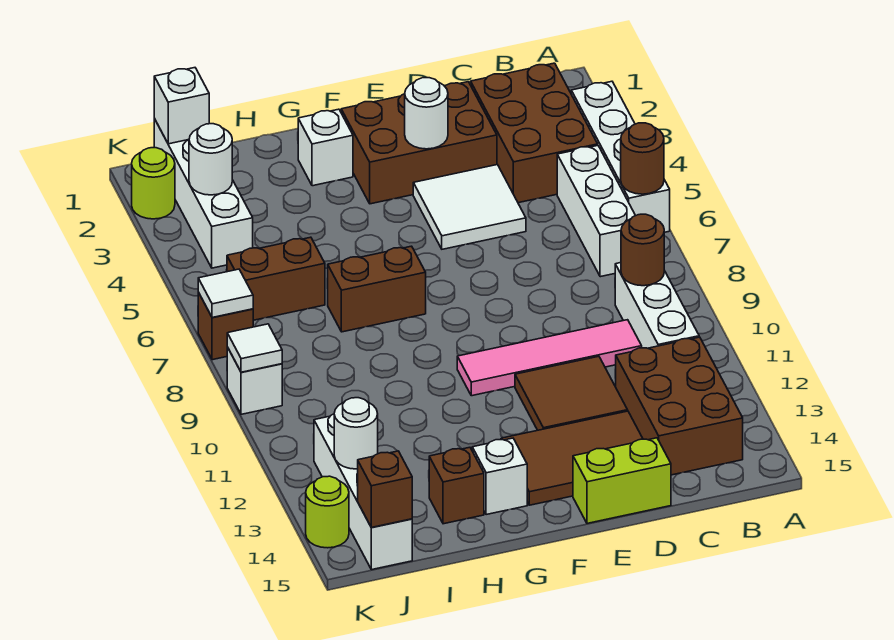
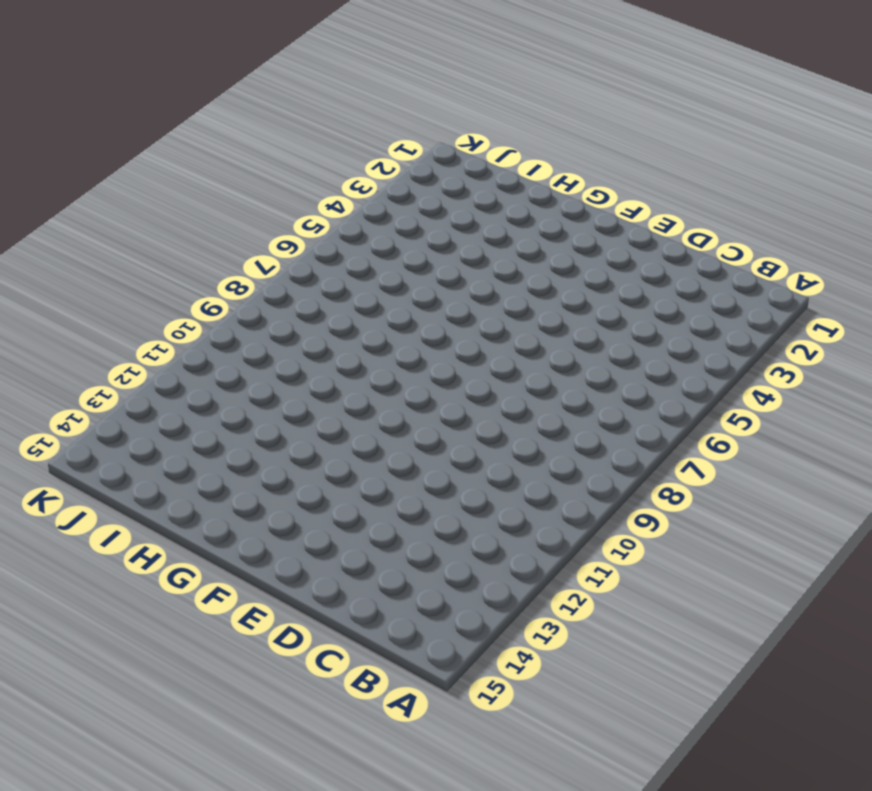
none -> white 1x4 brick [571,81,670,232]
none -> brown 2x3 brick [471,63,598,203]
none -> white 1x3 brick [557,146,636,277]
none -> white 1x3 brick [615,263,699,348]

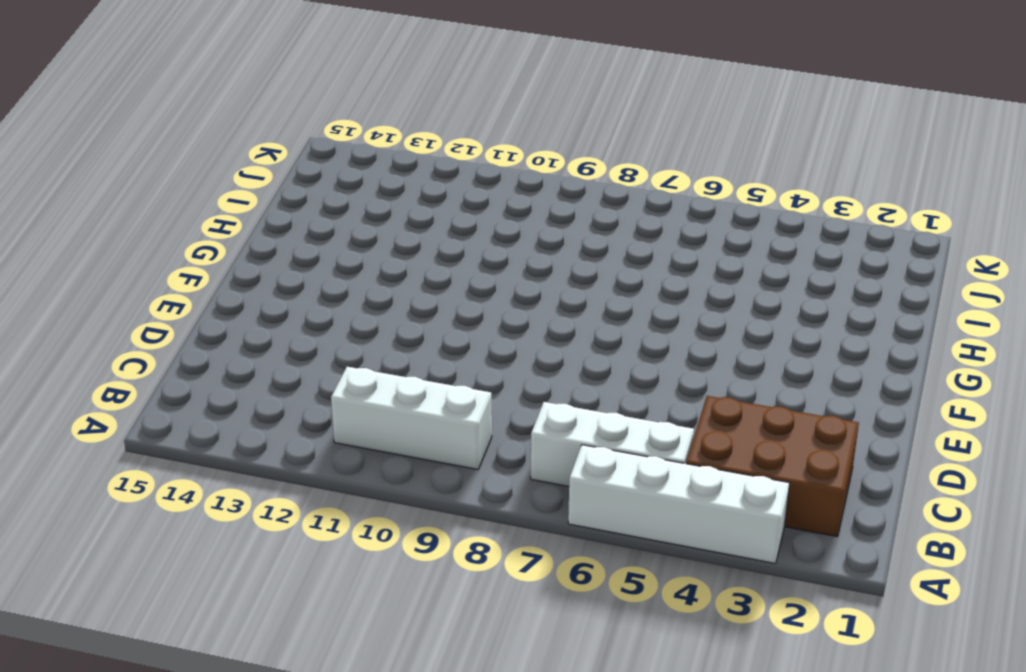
none -> brown 2x3 brick [615,337,743,475]
none -> pink 1x4 tile [457,320,642,396]
none -> brown 2x3 brick [341,82,497,204]
none -> white 2x2 tile [413,165,526,249]

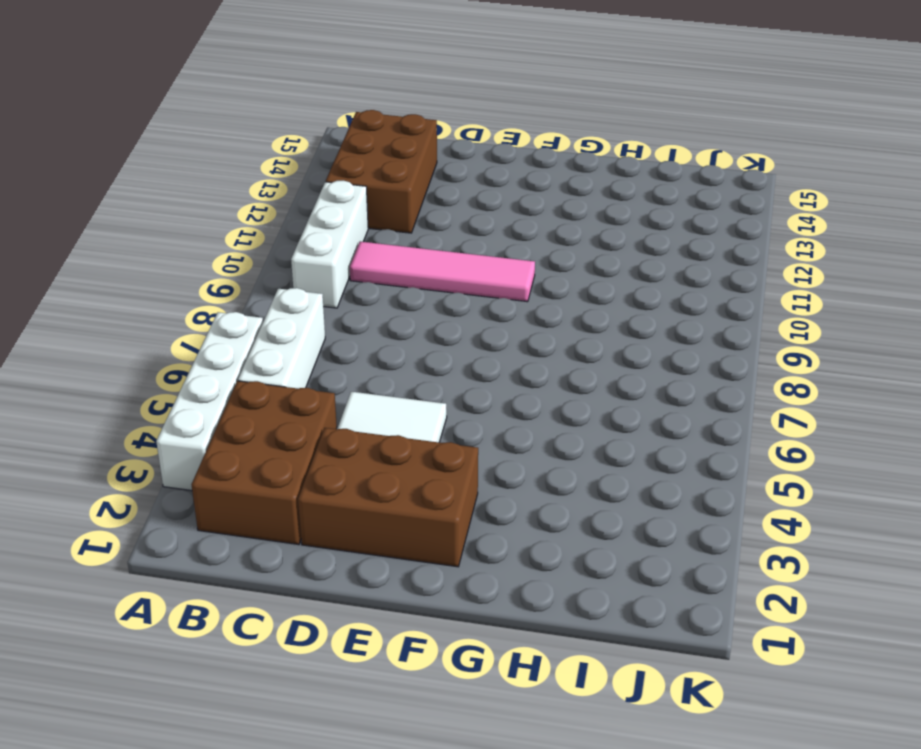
none -> brown 2x2 tile [515,356,628,430]
none -> brown 2x3 tile [501,411,643,505]
none -> lime 1x2 brick [573,438,671,523]
none -> white 1x1 brick [298,109,353,186]

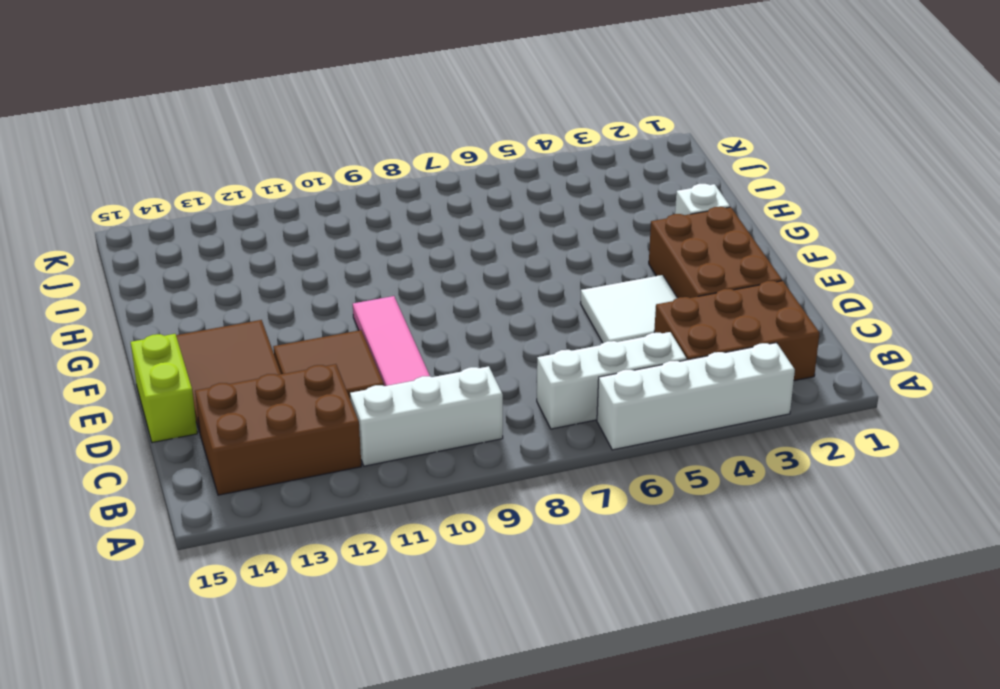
none -> brown 1x2 brick [327,246,426,332]
none -> white 1x1 brick [472,438,527,515]
none -> brown 1x1 brick [429,447,484,524]
none -> brown 1x2 brick [227,237,325,320]

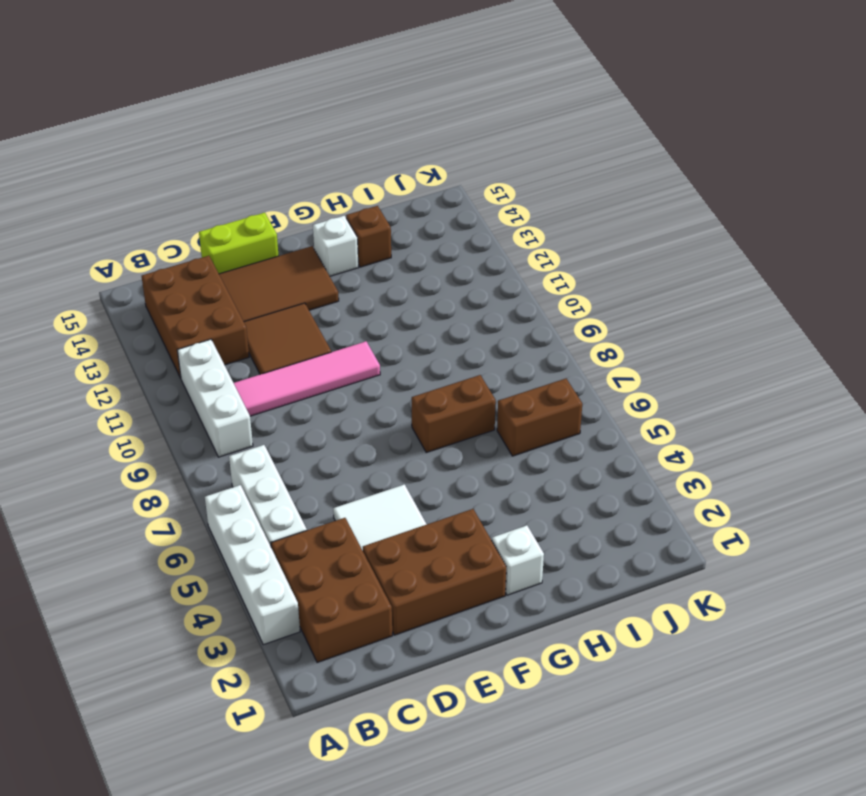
none -> white 1x4 brick [154,119,253,268]
none -> white 1x4 brick [314,414,412,570]
none -> lime 1x1 round brick [132,148,175,219]
none -> brown 1x1 brick [198,292,253,360]

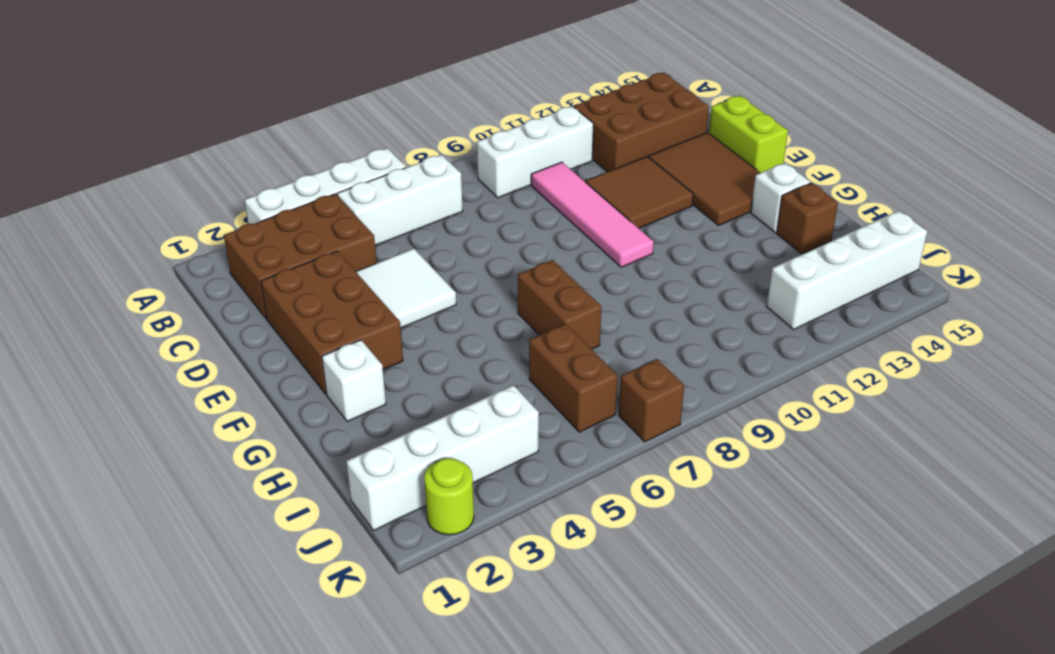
none -> white 1x1 brick [227,347,282,414]
none -> lime 1x1 round brick [306,476,349,548]
none -> brown 1x1 round brick [621,123,664,194]
none -> brown 1x1 round brick [621,214,664,286]

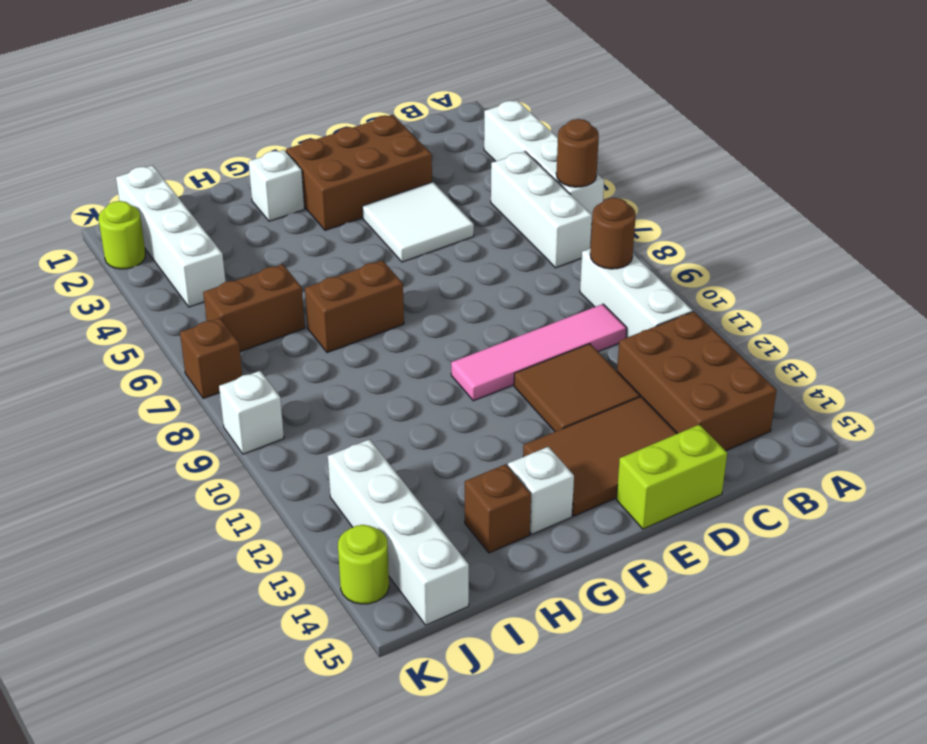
none -> brown 2x3 brick [471,63,598,203]
none -> white 1x1 round brick [405,78,448,149]
none -> white 1x1 brick [154,68,209,144]
none -> white 1x1 round brick [189,124,232,195]

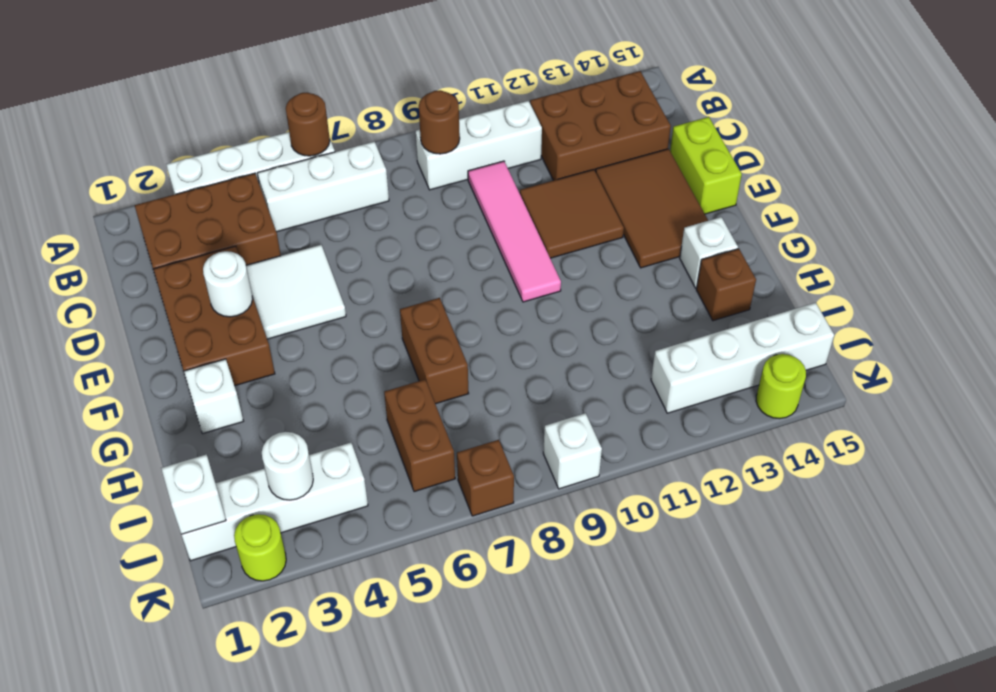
none -> white 1x1 round brick [334,398,378,469]
none -> brown 1x1 brick [358,451,412,527]
none -> white 1x1 tile [198,269,253,318]
none -> white 1x1 tile [227,324,282,372]

